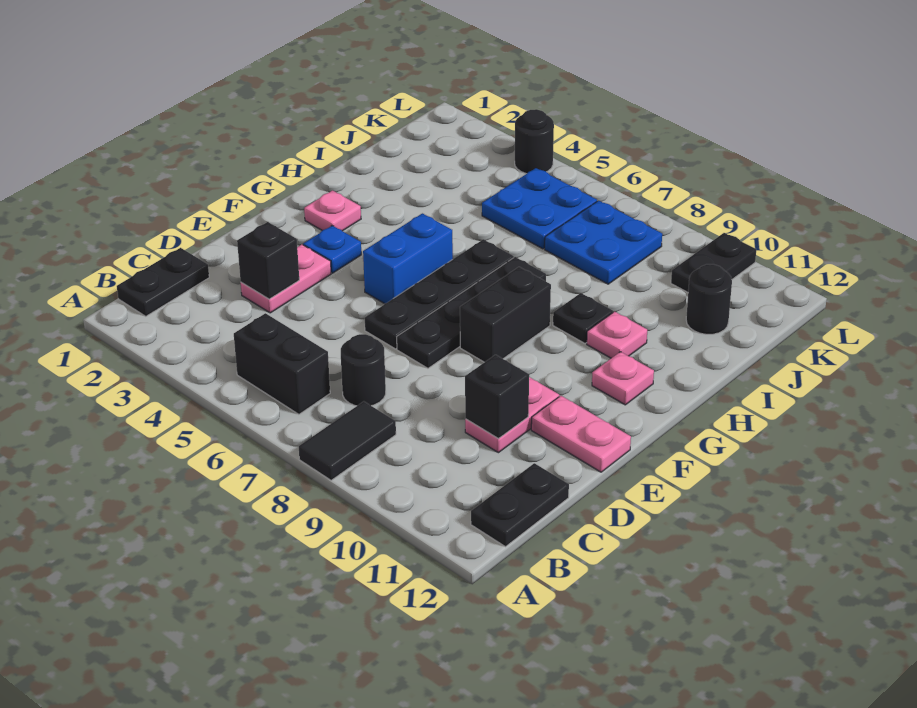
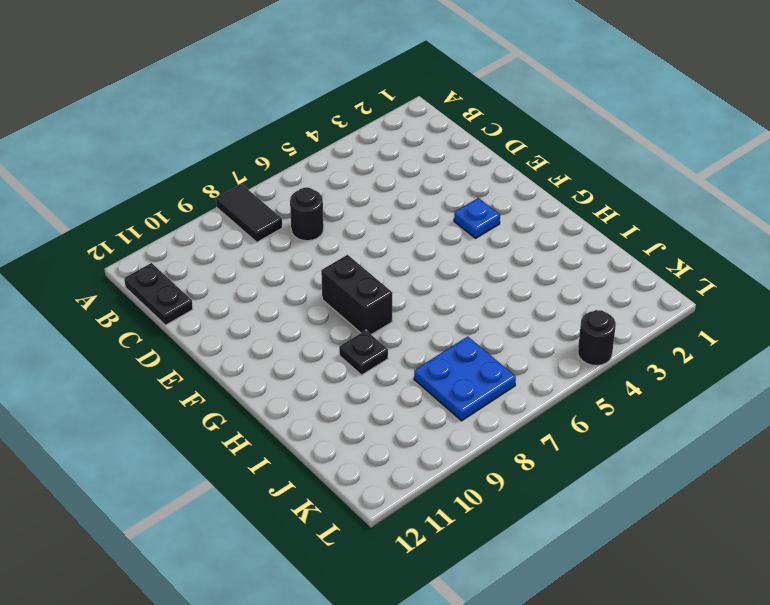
none -> black 1x2 plate [117,248,209,316]
none -> black 1x2 brick [234,313,330,414]
none -> pink 1x2 plate [241,244,331,313]

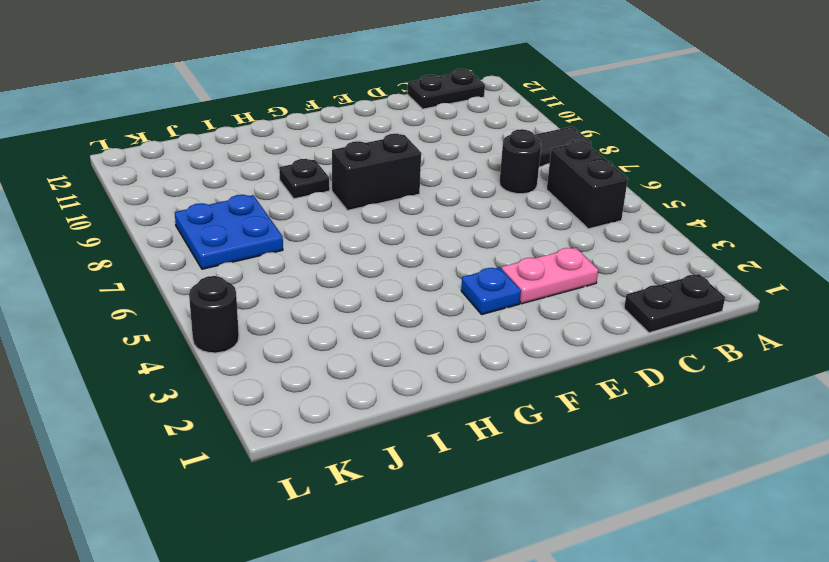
none -> pink 1x2 plate [465,377,559,453]
none -> black 1x4 plate [365,239,514,349]
none -> black 1x4 plate [397,257,546,368]

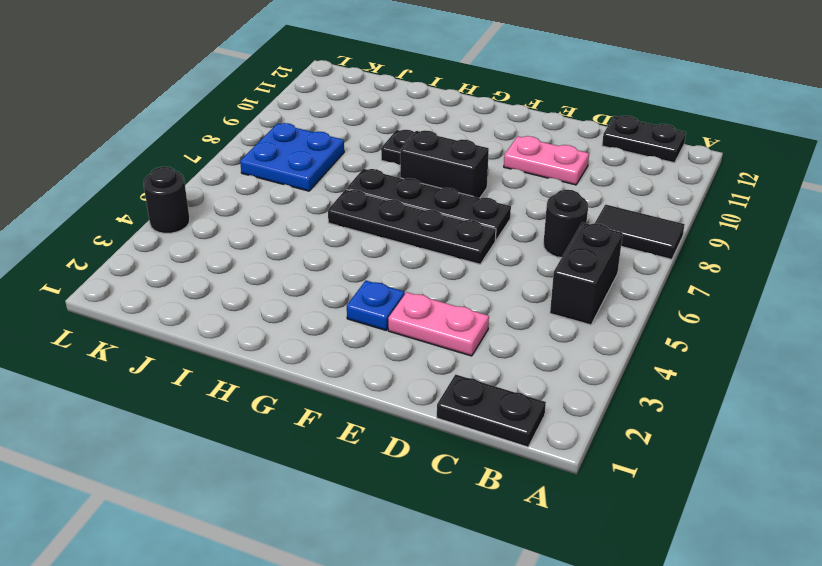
none -> pink 1x2 plate [531,396,631,472]
none -> blue 1x2 brick [363,213,453,304]
none -> pink 1x1 plate [304,190,361,231]

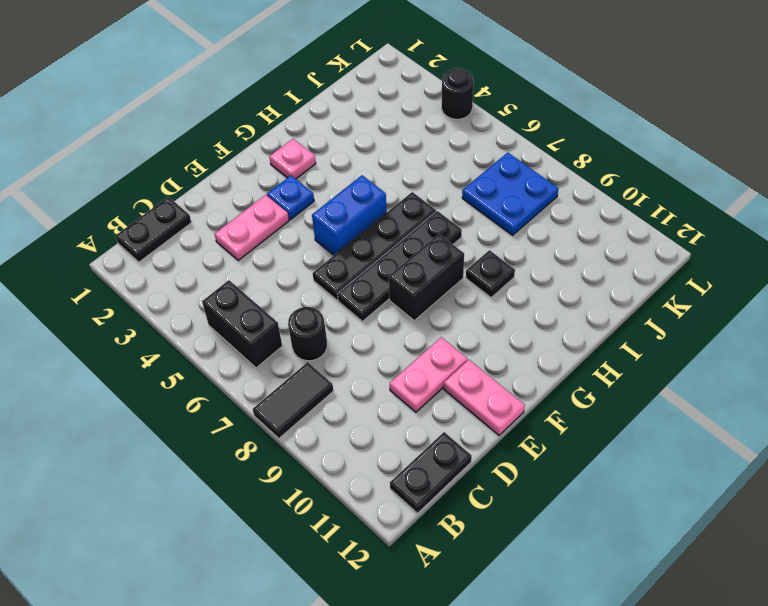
none -> pink 1x1 plate [592,352,654,405]
none -> pink 1x1 plate [587,312,647,358]
none -> blue 2x2 plate [482,168,597,249]

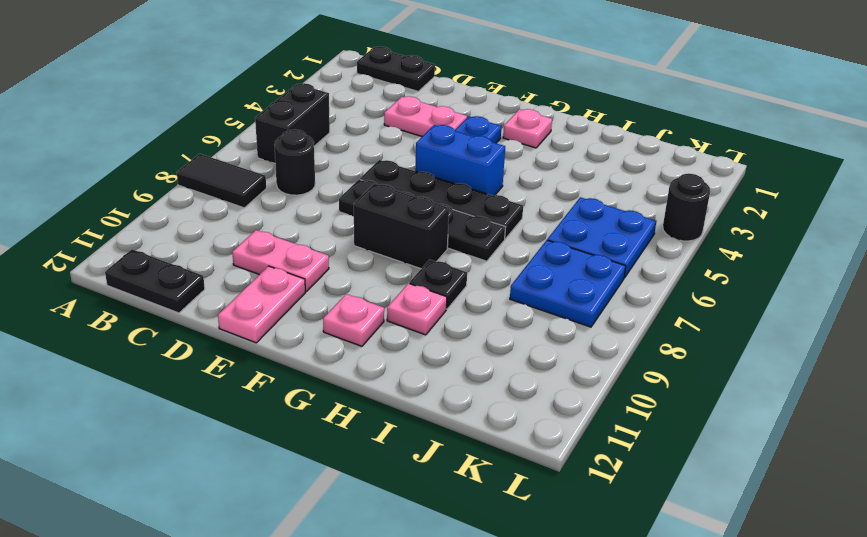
none -> black 1x1 round brick [686,264,732,334]
none -> black 1x2 plate [671,233,756,292]
none -> black 1x1 brick [237,222,299,299]

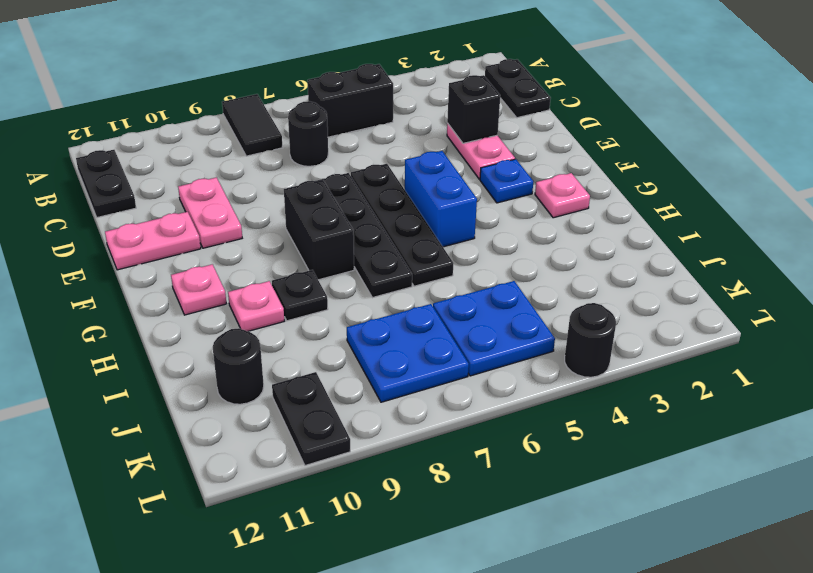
none -> black 1x1 brick [465,355,529,439]

